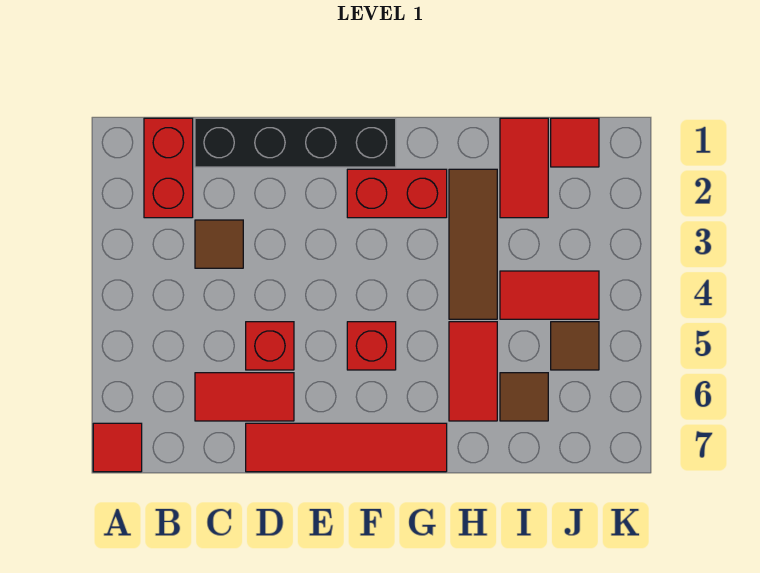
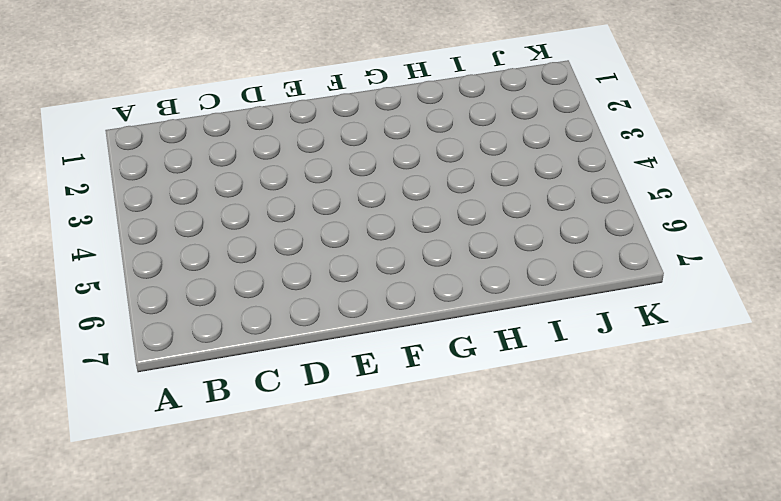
none -> red 1x1 tile [93,423,142,472]
none -> red 1x2 brick [144,118,193,218]
none -> black 1x4 brick [195,118,396,167]

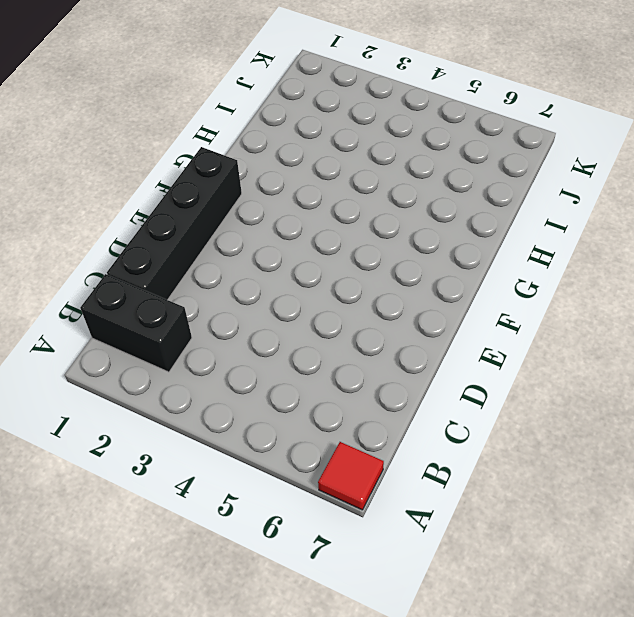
black 1x2 brick [80,274,192,372] -> red 1x2 brick [144,118,193,218]
none -> brown 1x1 tile [195,220,243,268]
none -> red 1x2 tile [195,373,294,421]
none -> red 1x1 brick [246,322,294,370]

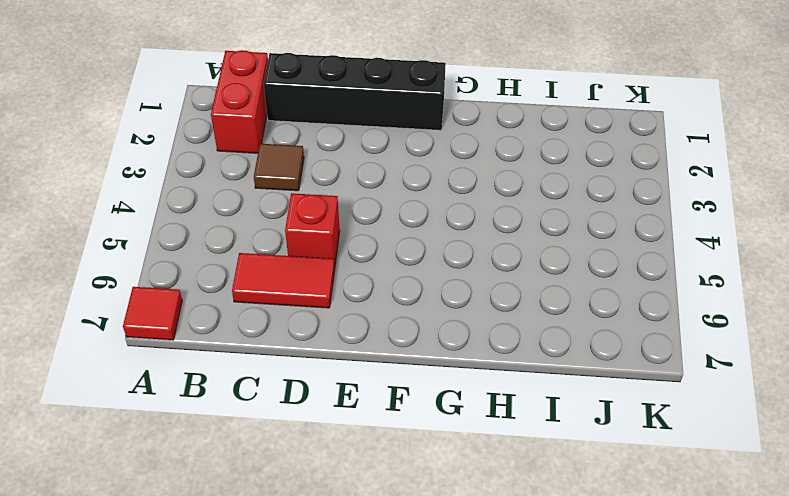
none -> red 1x4 tile [246,423,447,472]
none -> red 1x2 brick [347,169,447,218]
none -> red 1x1 brick [347,322,396,370]

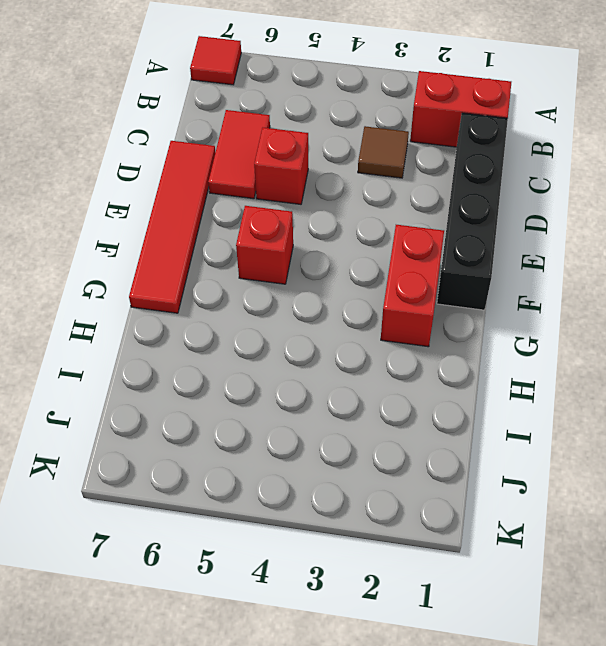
none -> brown 1x3 tile [449,169,497,319]
none -> red 1x2 tile [449,322,497,421]
none -> red 1x2 tile [500,118,548,218]

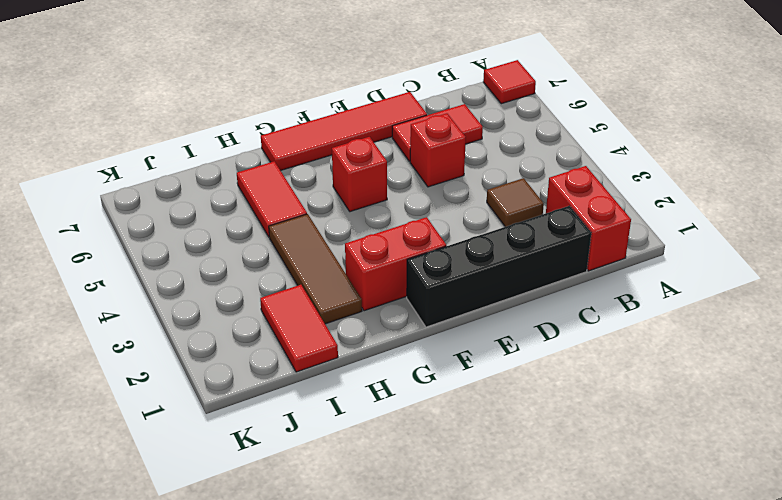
none -> red 1x2 tile [500,271,599,319]
none -> brown 1x1 tile [500,373,548,421]
none -> red 1x1 tile [551,118,599,167]

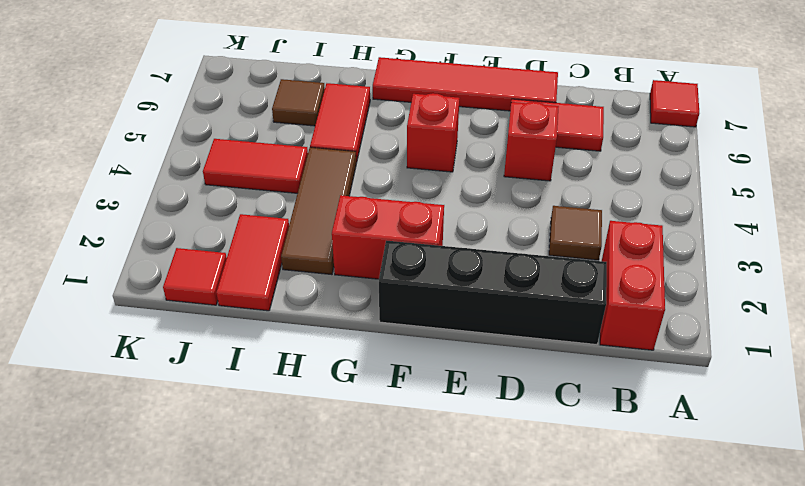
none -> brown 1x1 tile [551,322,599,370]

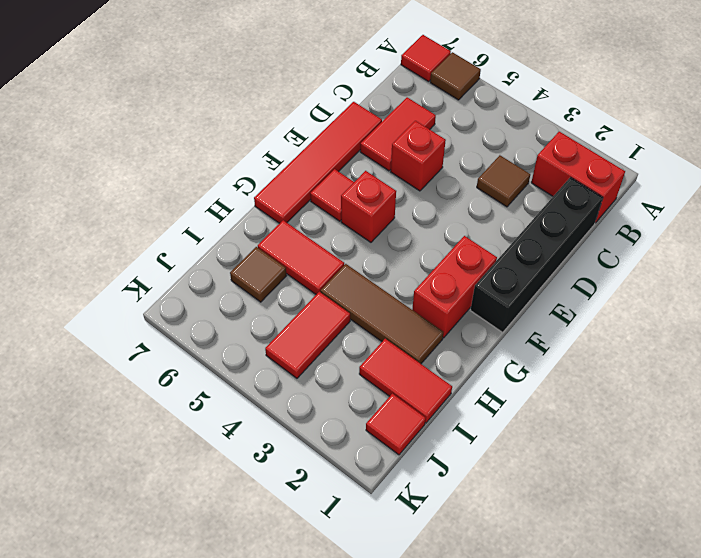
brown 1x1 tile [430,52,481,100] -> brown 1x1 tile moved to [551,322,599,370]
red 1x1 tile [310,169,354,221] -> none

